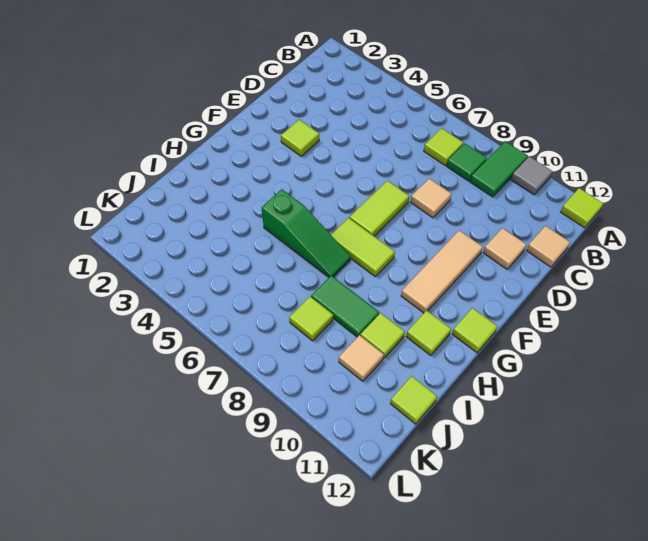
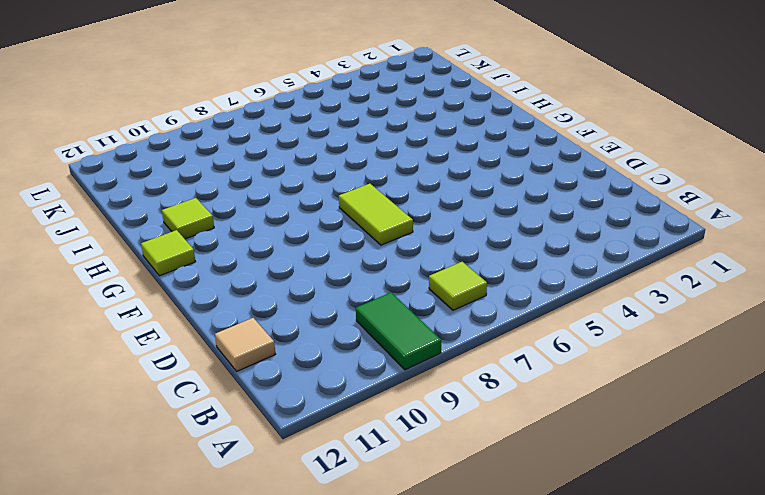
none -> grey 1x1 tile [511,156,552,195]
none -> lime 1x1 tile [561,188,603,228]
none -> green 1x1 tile [447,143,487,181]

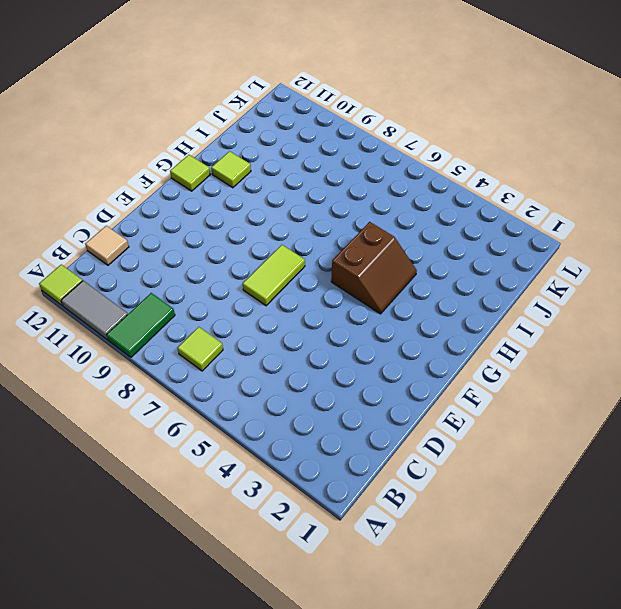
grey 1x2 tile [61,281,128,340] -> grey 1x1 tile [511,156,552,195]
brown 2x2 slope [331,222,417,314] -> green 1x3 slope [262,189,351,277]
none -> green 1x1 tile [447,143,487,181]
none -> tan 1x1 tile [411,179,452,218]
none -> tan 1x1 tile [483,228,527,269]

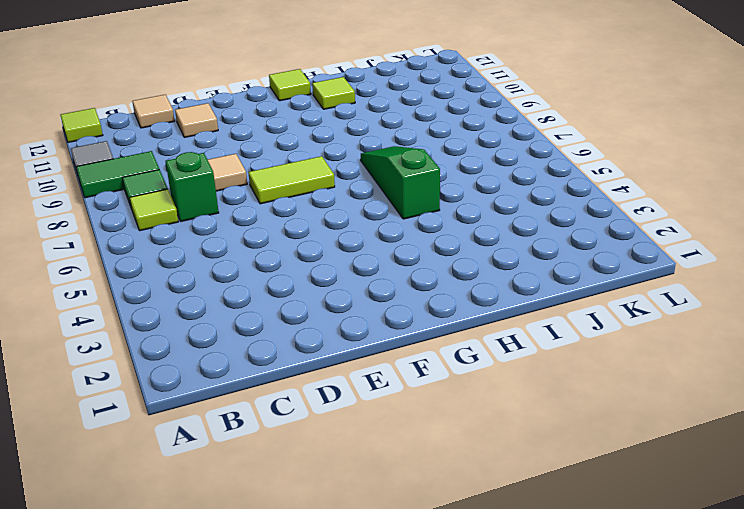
green 1x1 brick [166,152,219,221] -> none
none -> lime 1x1 tile [281,120,319,156]
none -> tan 1x3 tile [401,230,483,313]
none -> lime 1x2 tile [331,218,395,276]

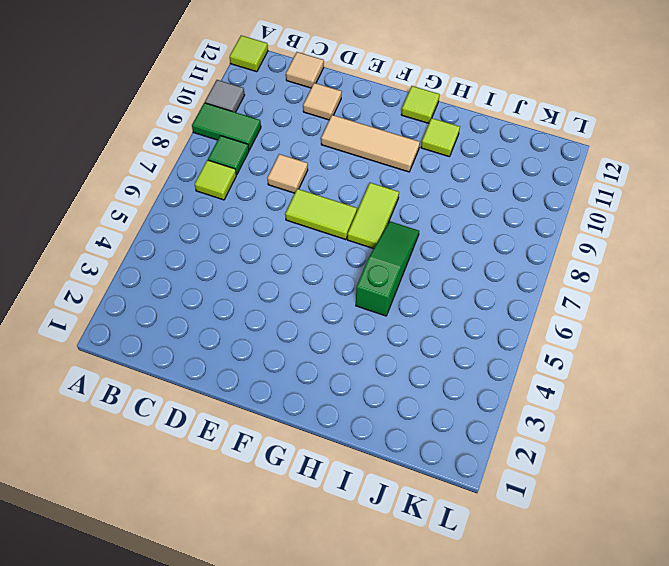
none -> lime 1x1 tile [281,120,319,156]
none -> green 1x2 tile [311,275,379,337]
none -> lime 1x1 tile [360,313,405,358]

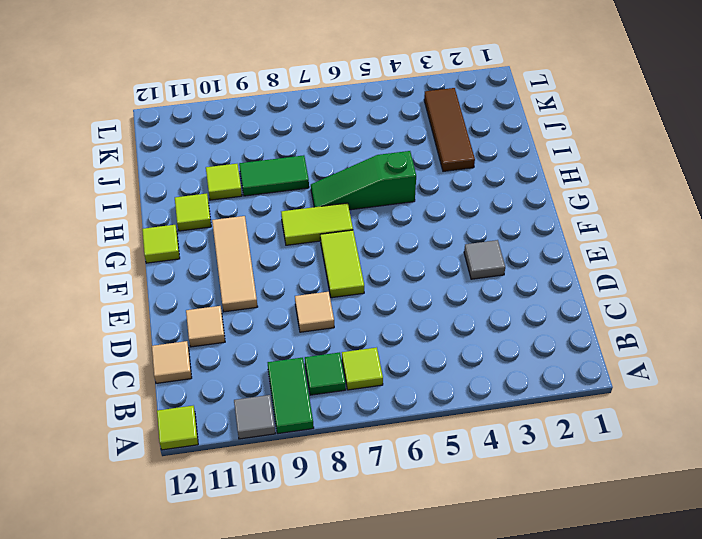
grey 1x1 tile [464,240,505,279] -> lime 1x1 tile [281,120,319,156]
brown 1x3 tile [424,88,475,171] -> none
none -> lime 1x1 tile [289,297,333,341]
none -> tan 1x1 tile [339,335,384,381]
none -> lime 1x1 tile [390,376,437,424]

